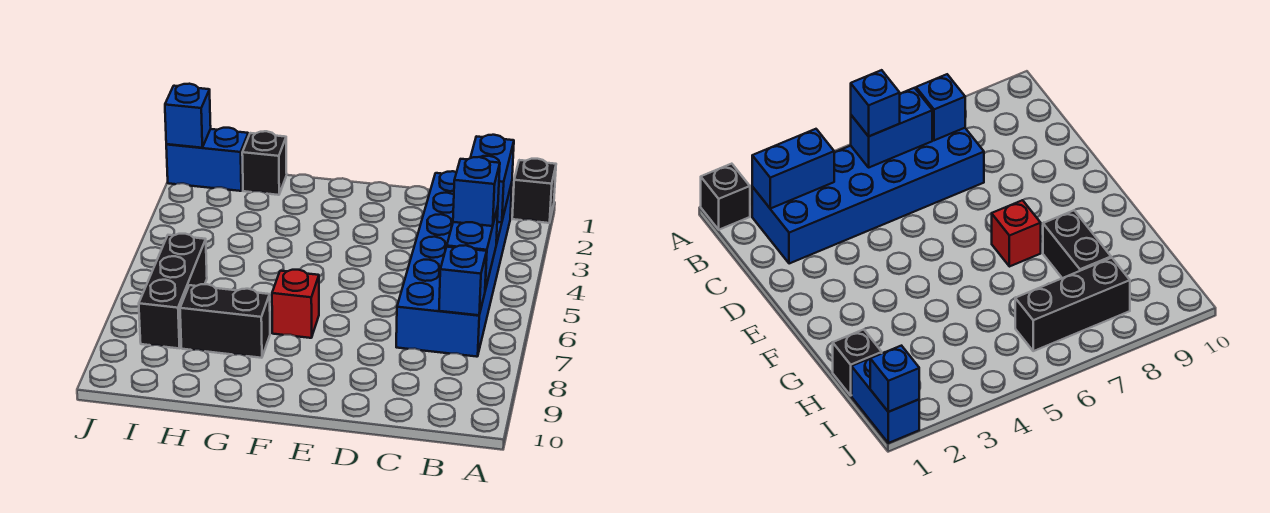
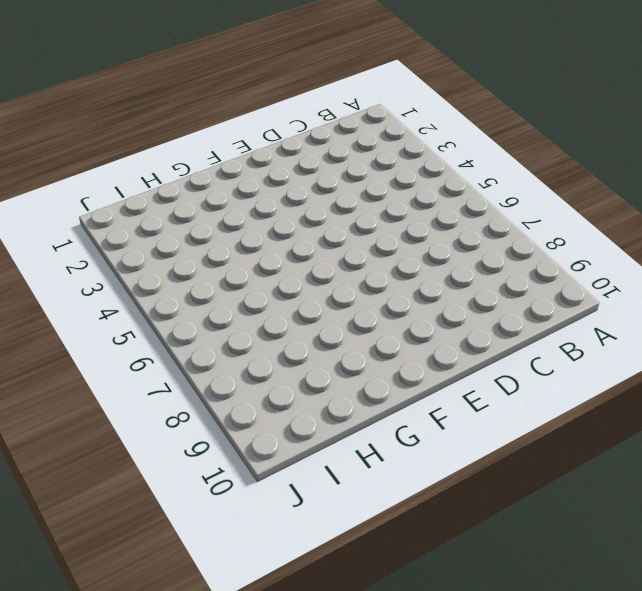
none -> black 1x1 brick [512,159,556,223]
none -> blue 2x6 brick [396,171,512,357]
none -> red 1x1 brick [272,270,319,338]

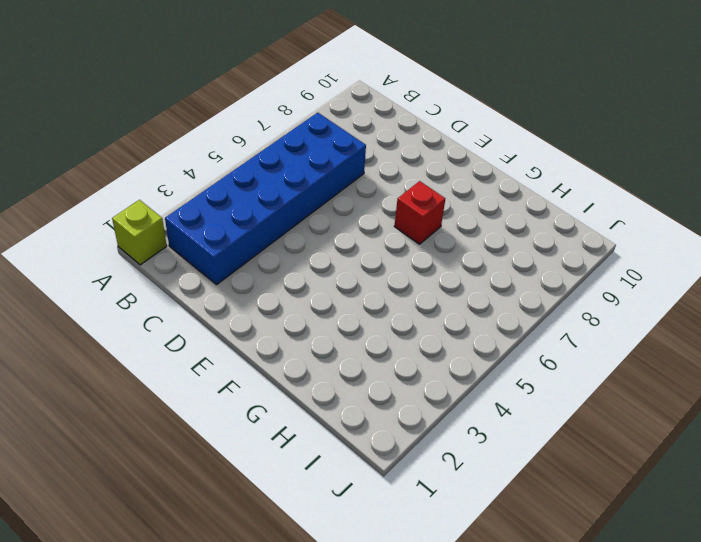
lime 1x1 brick [112,200,167,265] -> black 1x1 brick [512,159,556,223]
none -> black 1x2 brick [180,284,270,358]
none -> black 1x1 brick [242,131,287,195]
none -> blue 1x2 brick [166,128,248,191]

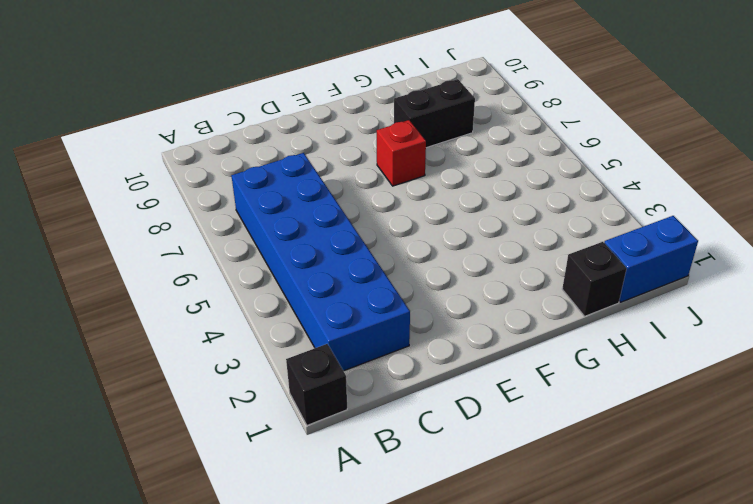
none -> black 1x3 brick [139,234,207,348]
none -> blue 1x2 brick [471,135,514,222]
none -> blue 1x2 brick [447,207,498,290]

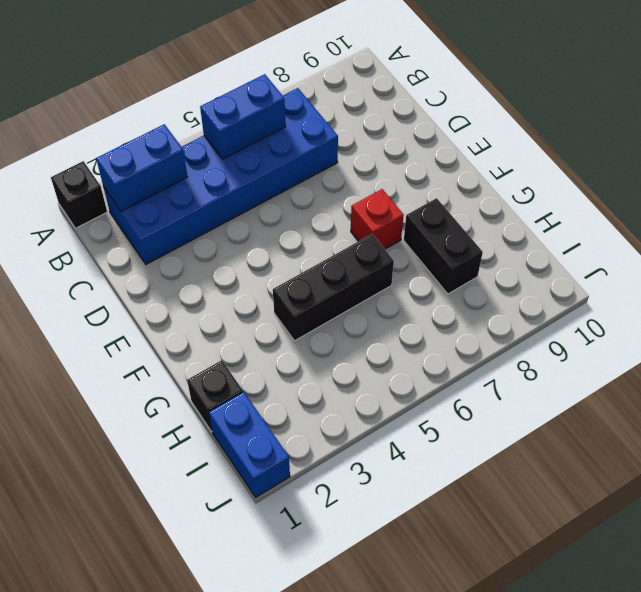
black 1x3 brick [273,234,394,341] -> black 1x3 brick moved to [139,234,207,348]
none -> blue 1x1 brick [439,245,487,315]
none -> blue 1x1 brick [165,84,211,148]
none -> blue 1x1 brick [453,157,500,226]

